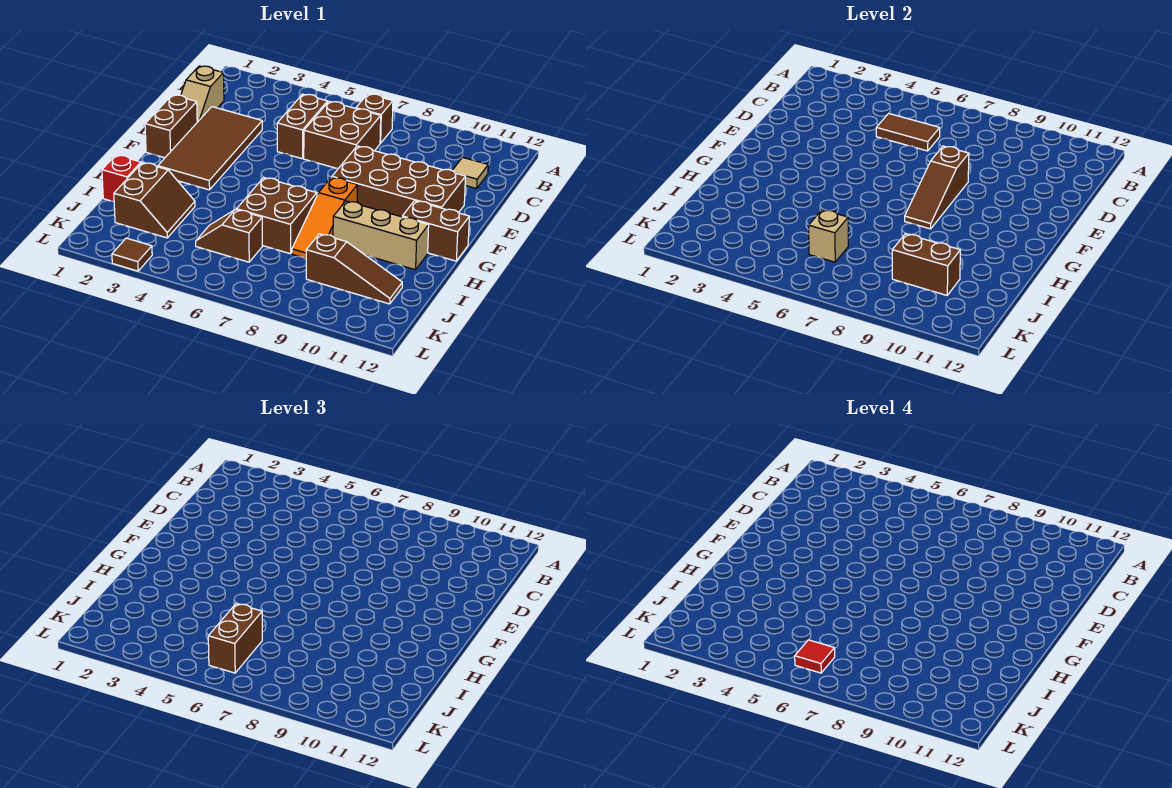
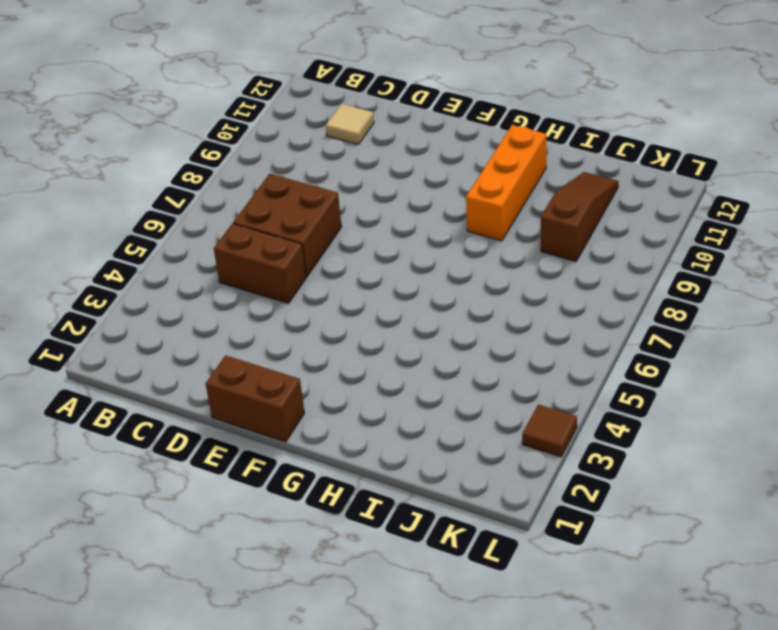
orange 1x3 brick [466,125,546,241] -> tan 1x3 brick [333,201,429,270]
none -> brown 1x1 brick [356,94,393,143]
none -> tan 1x2 slope [181,66,224,122]
none -> brown 2x4 tile [158,107,262,190]

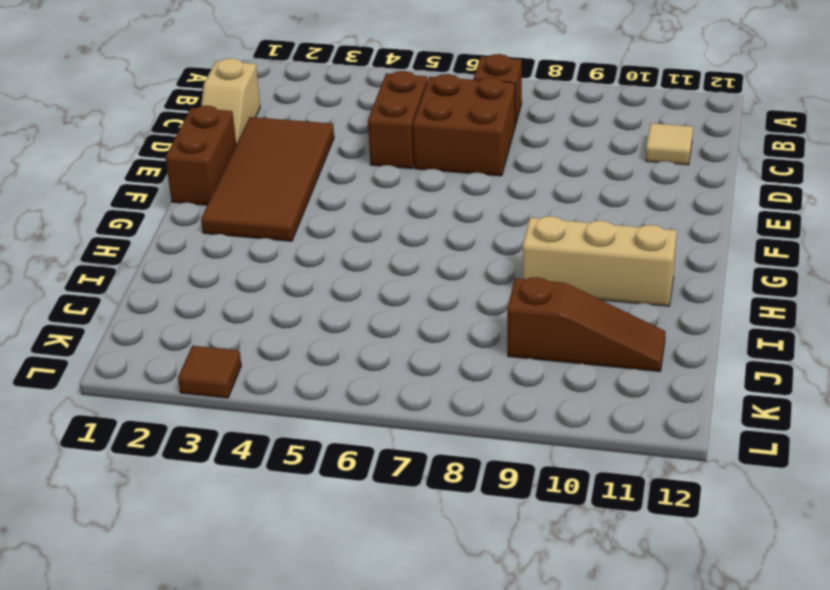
none -> brown 2x4 brick [332,146,466,217]
none -> orange 1x3 slope [292,177,357,258]
none -> brown 1x2 brick [402,201,469,261]

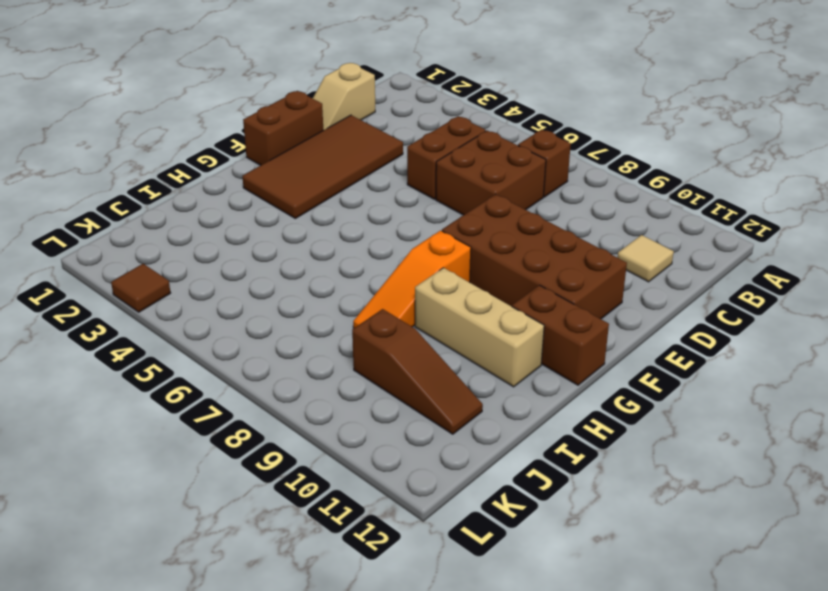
none -> brown 2x2 brick [237,177,317,254]
none -> red 1x1 brick [102,155,141,202]
none -> brown 2x2 slope [114,162,195,238]

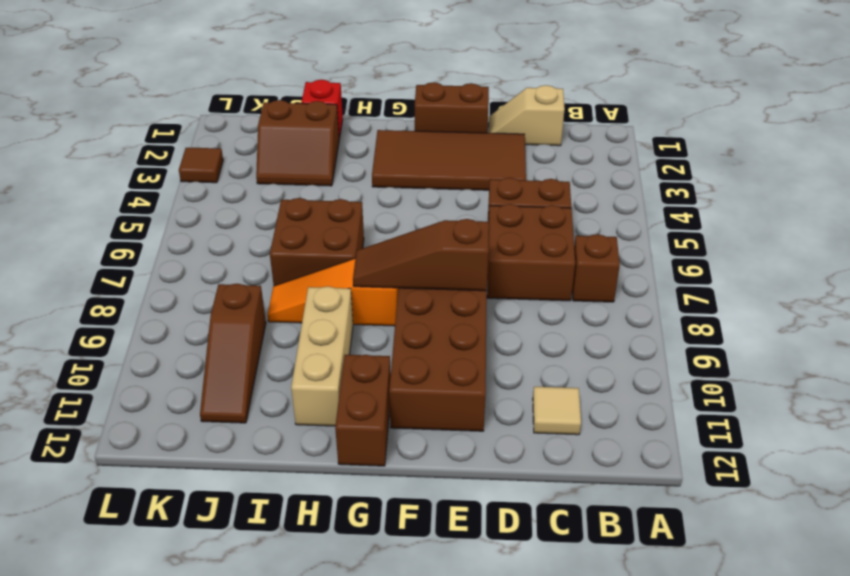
none -> brown 1x2 slope [196,209,262,262]
none -> brown 1x2 tile [876,113,940,151]
none -> tan 1x1 brick [809,210,848,262]

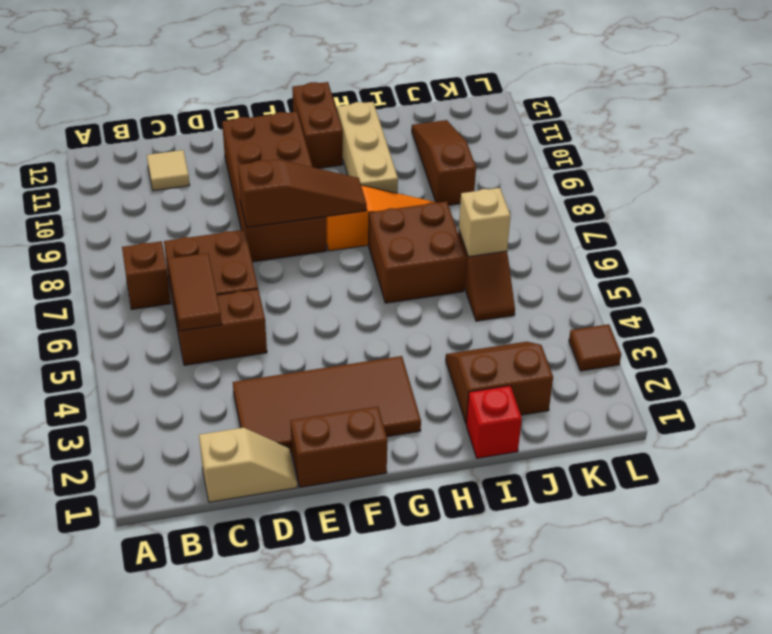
none -> brown 1x2 brick [892,234,960,295]
none -> brown 1x2 brick [208,604,262,673]
none -> red 1x1 tile [795,640,835,673]

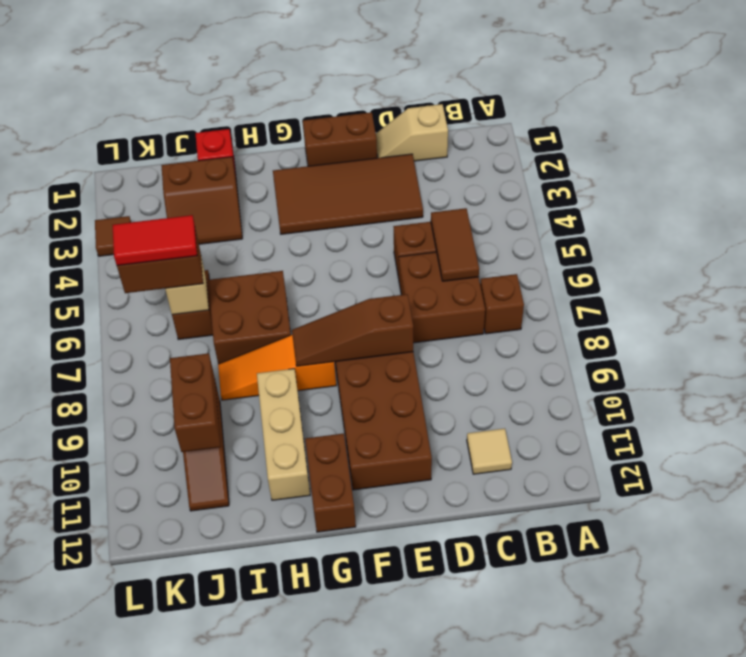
red 1x2 tile [113,215,197,266] -> red 1x1 tile [795,640,835,673]

